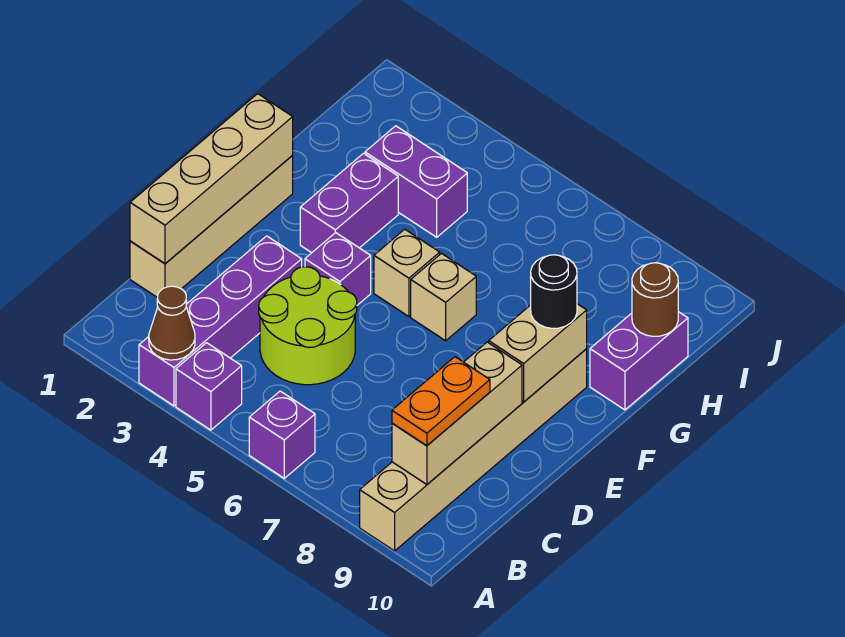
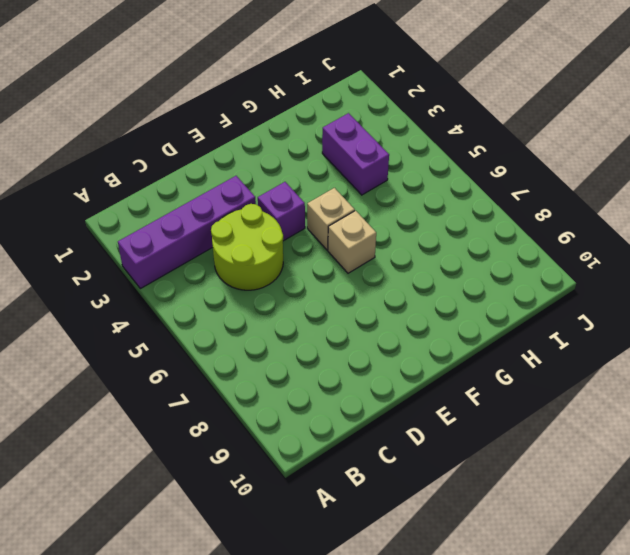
none -> purple 1x1 brick [176,343,242,430]
none -> purple 1x1 brick [249,391,315,478]
none -> tan 1x6 brick [360,349,587,551]

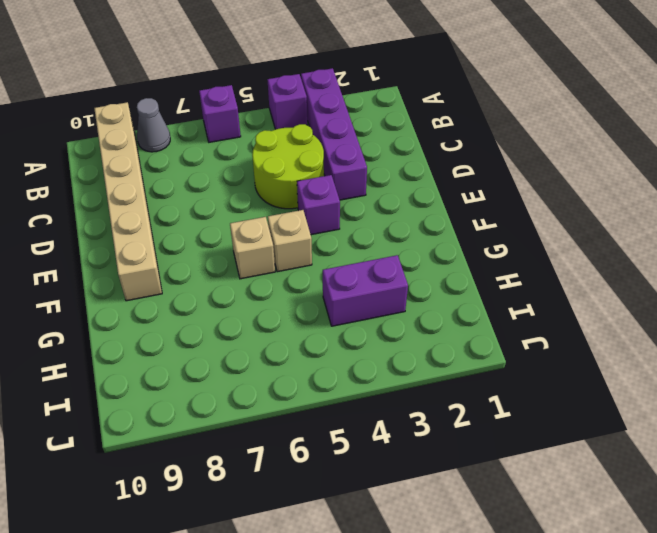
grey 1x1 cone [137,98,170,152] -> none
none -> tan 1x4 brick [130,155,293,298]
none -> purple 1x2 brick [300,153,398,253]
none -> purple 1x2 brick [590,312,688,410]

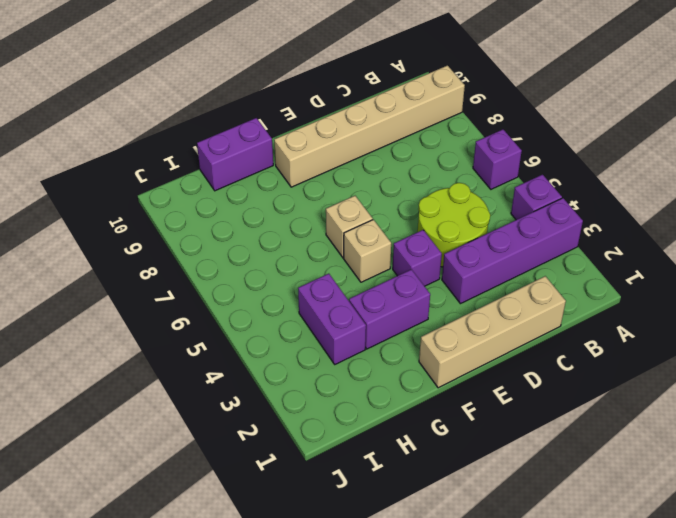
none -> brown 1x1 cone [149,286,195,360]
none -> tan 1x3 brick [392,342,522,484]
none -> tan 1x4 brick [130,94,293,264]

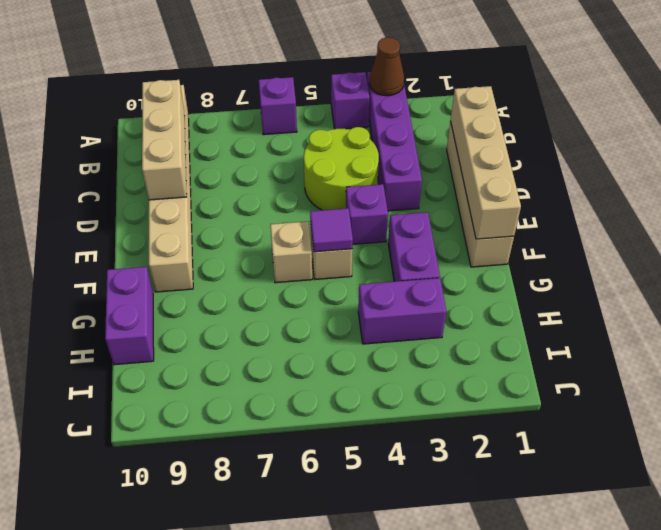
purple 1x1 tile [310,208,353,252] -> none
none -> tan 1x2 brick [489,304,587,402]
none -> brown 1x1 round brick [632,263,678,336]
none -> orange 1x2 plate [392,357,490,446]

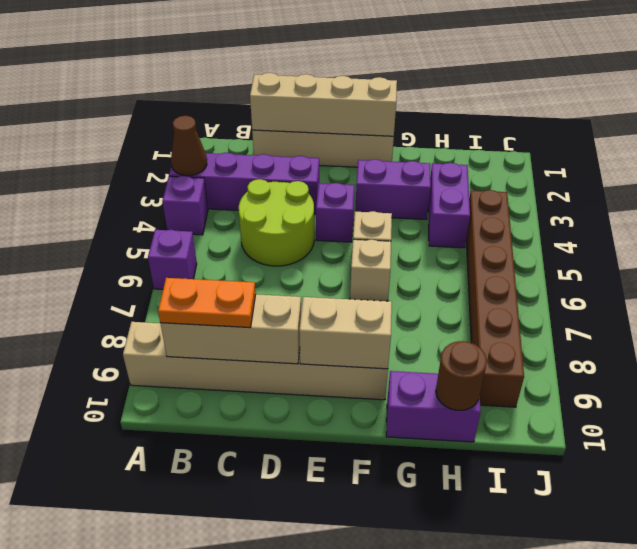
brown 1x6 brick [466,190,524,407] -> none
none -> black 1x1 round brick [531,255,577,328]

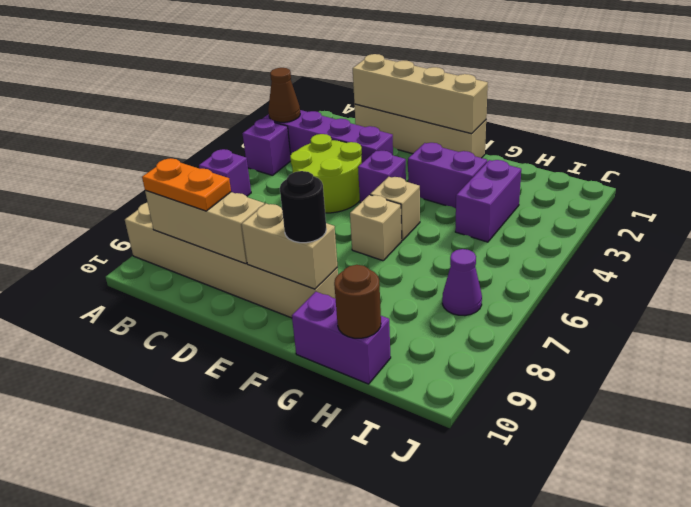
purple 1x1 cone [442,249,482,315] -> none

